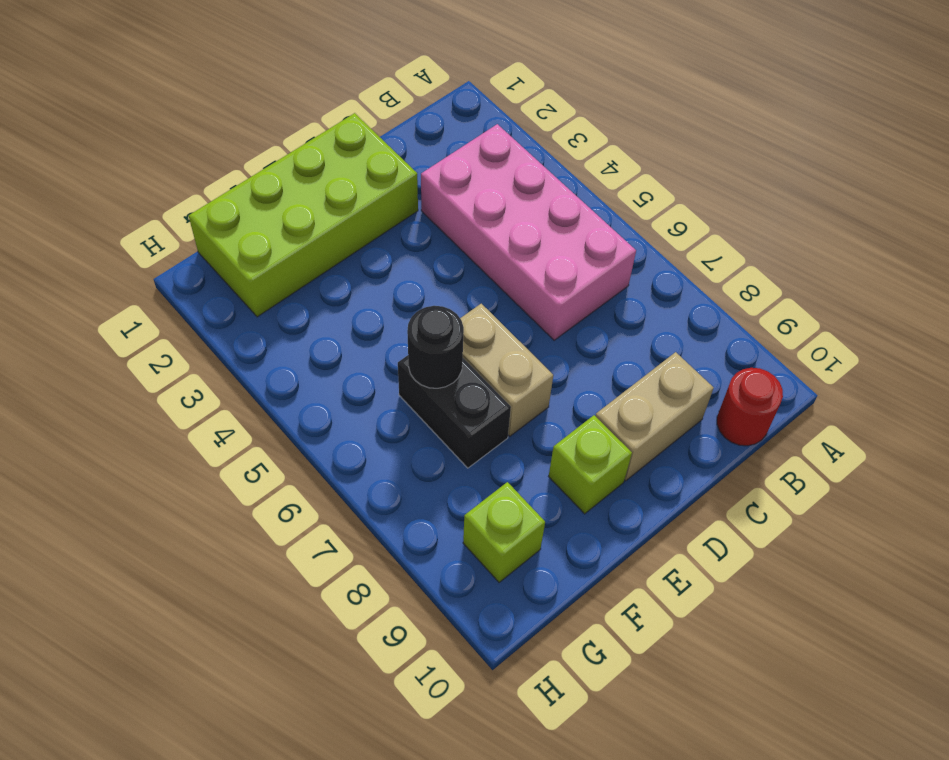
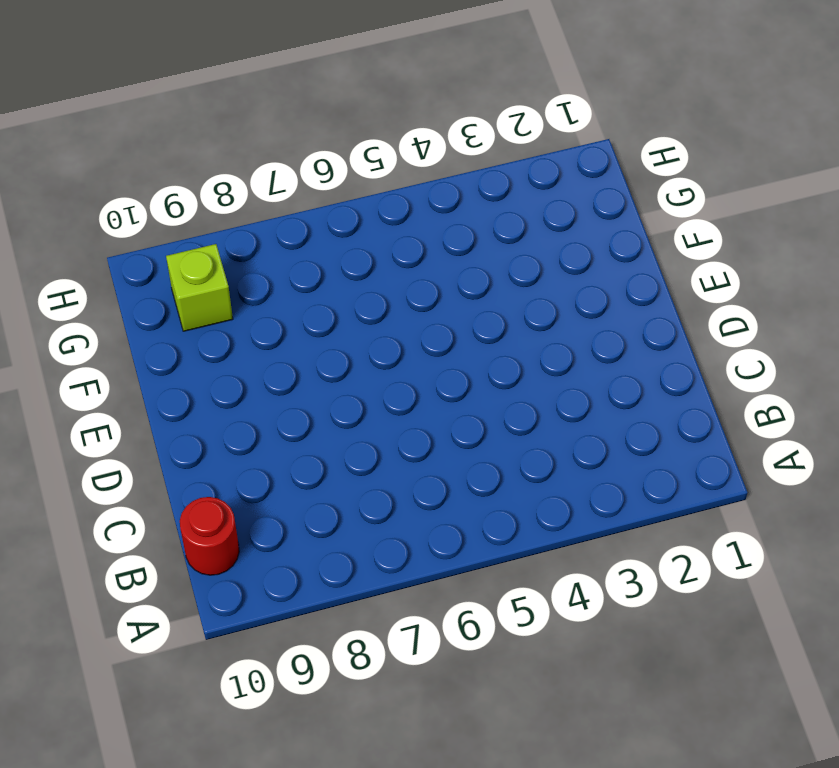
none -> pink 2x4 brick [421,124,636,340]
none -> tan 1x2 brick [596,352,714,481]

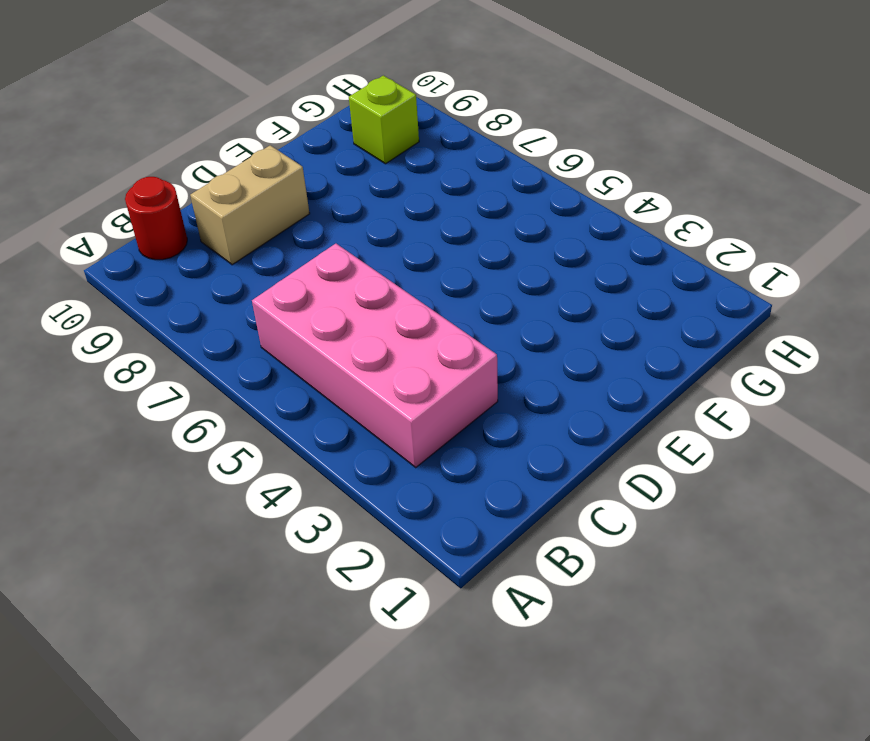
none -> lime 2x4 brick [189,113,418,317]
none -> tan 1x2 brick [460,304,553,436]

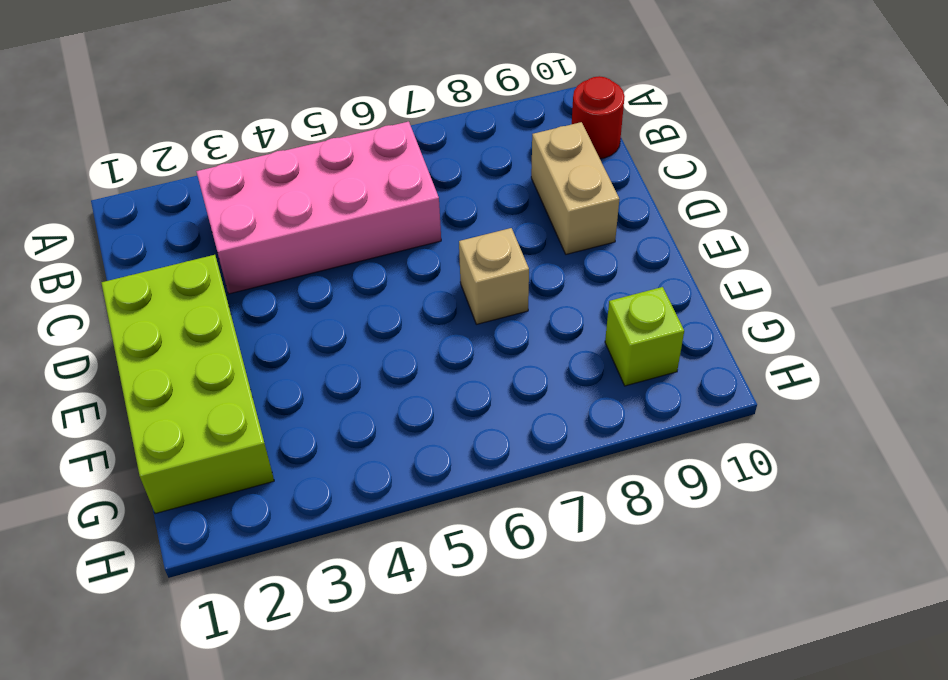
tan 1x1 brick [459,228,529,324] -> tan 1x2 brick [460,304,553,436]
none -> lime 1x1 brick [549,415,632,514]
none -> black 1x2 brick [398,355,511,468]

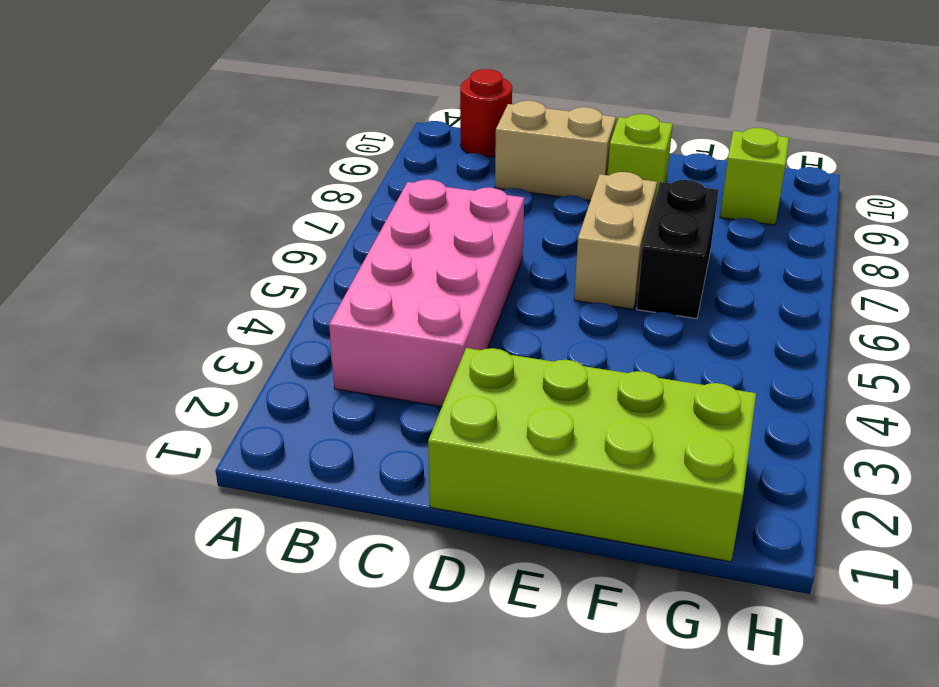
none -> black 1x1 round brick [407,306,464,388]

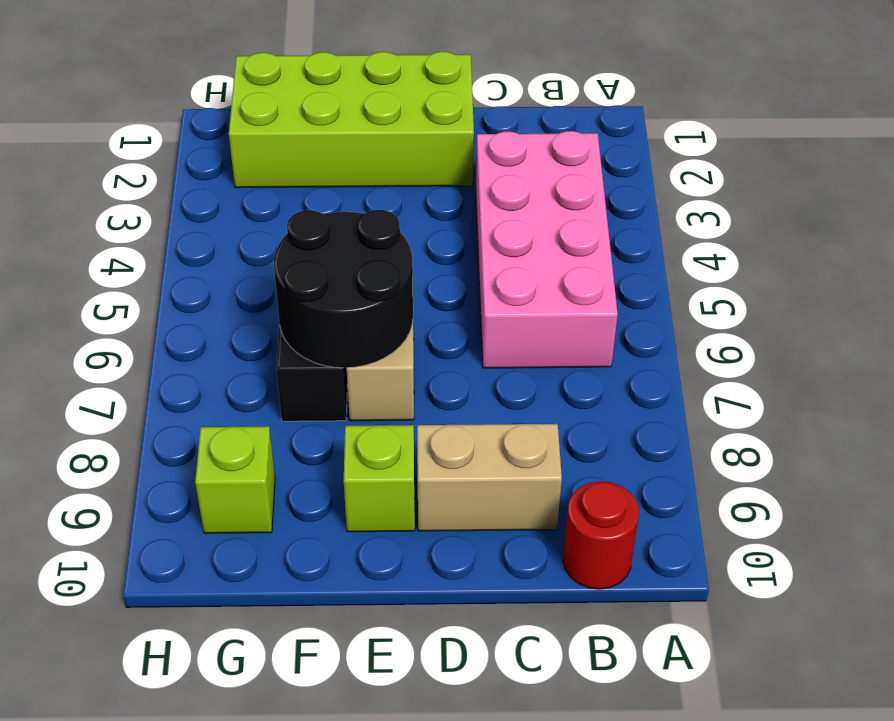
black 2x2 round brick [274,210,413,368] -> black 1x1 round brick [407,306,464,388]

